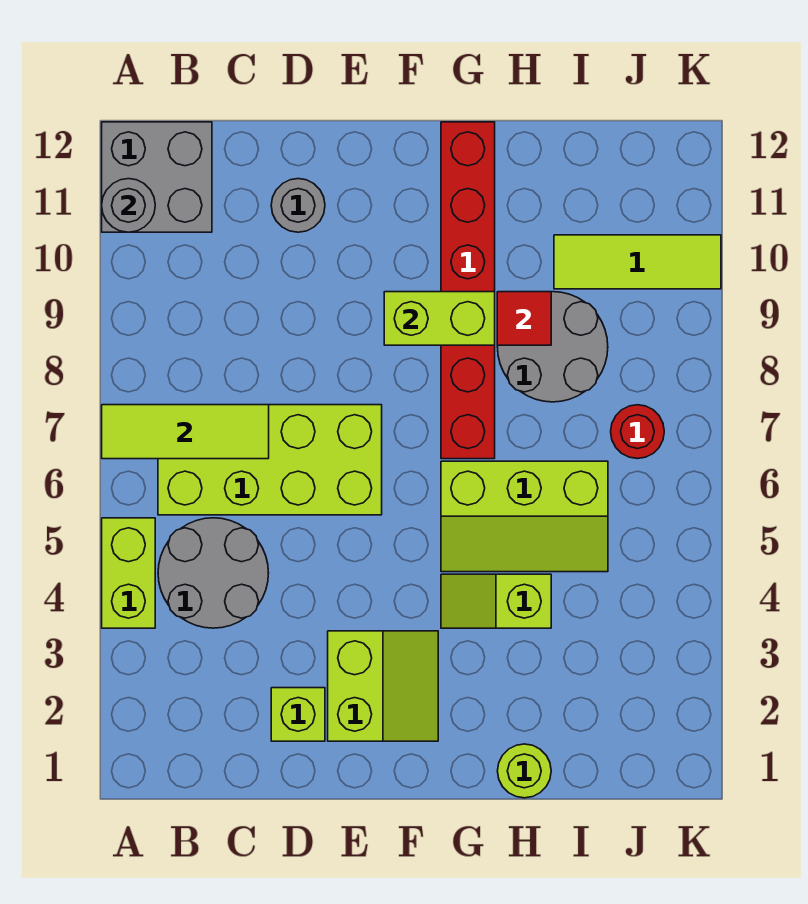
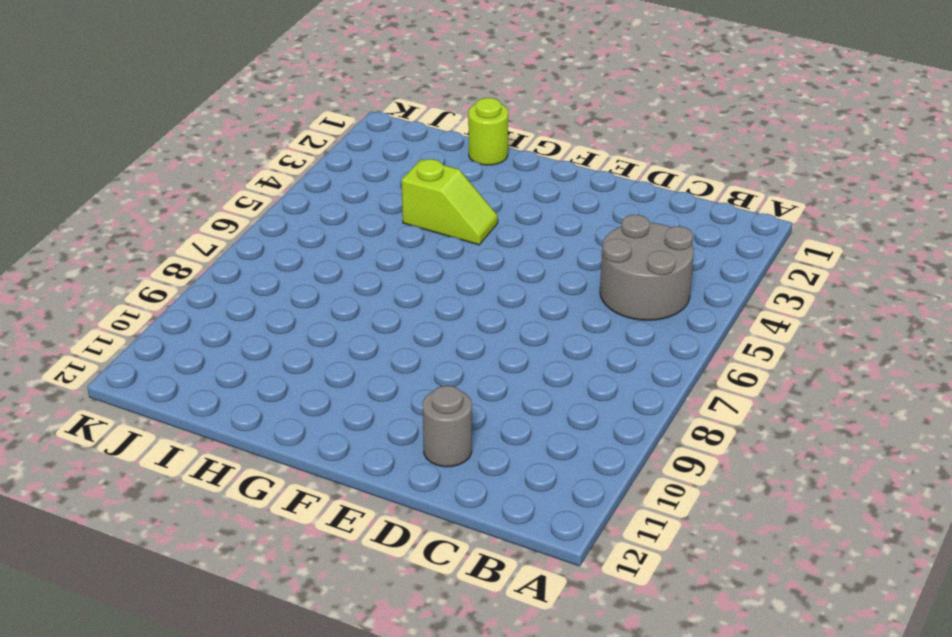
none -> lime 1x2 brick [102,518,155,628]
none -> grey 2x2 brick [102,122,212,232]
none -> lime 2x4 brick [158,405,382,515]

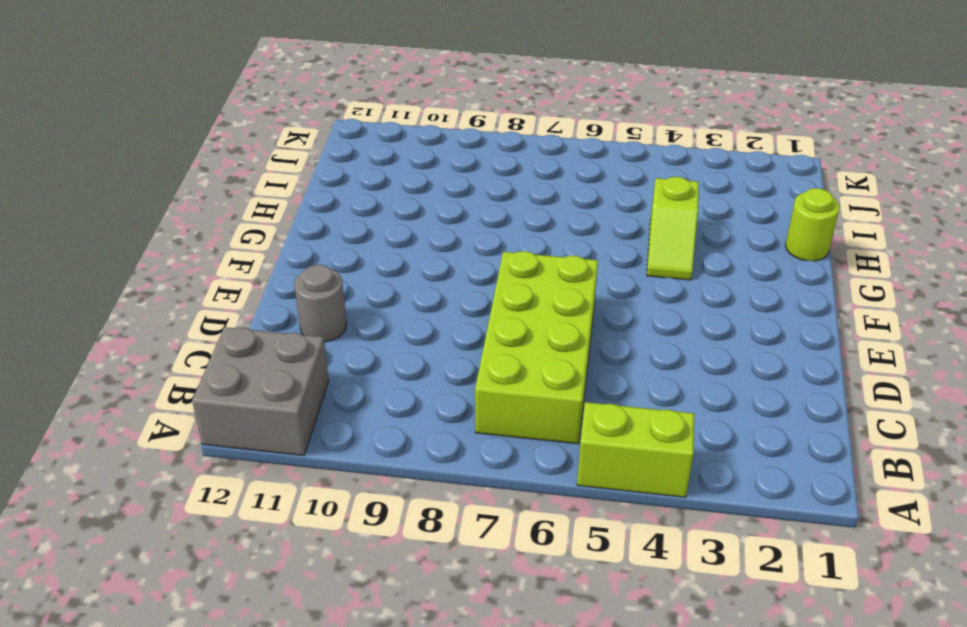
none -> grey 2x2 round brick [158,518,268,628]
none -> lime 1x1 brick [271,688,325,741]
none -> lime 2x2 slope [328,631,438,741]

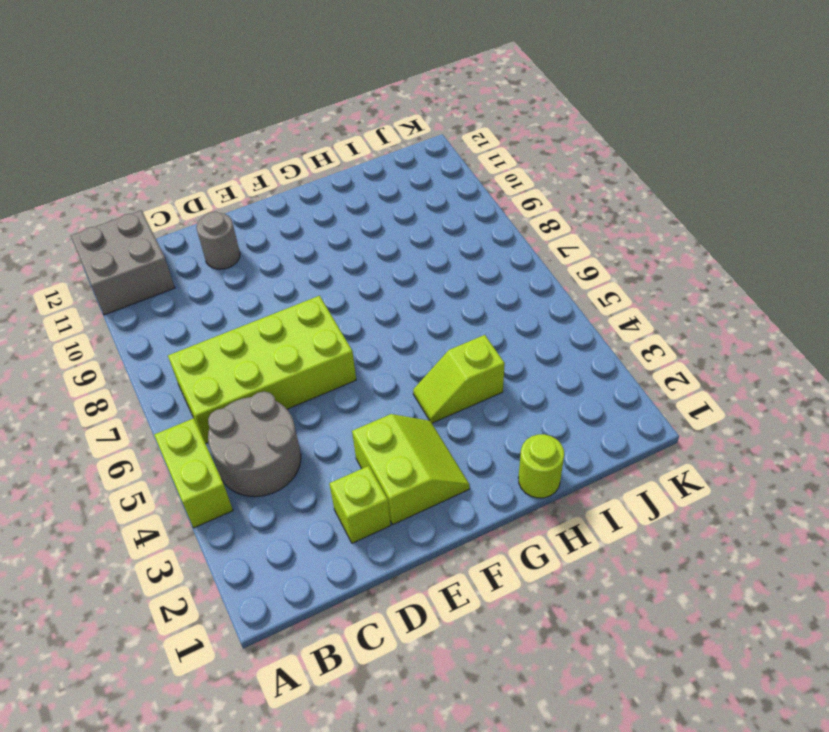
none -> lime 2x3 slope [441,461,608,572]
none -> red 1x6 brick [441,122,495,459]
none -> grey 2x2 round brick [497,292,608,402]

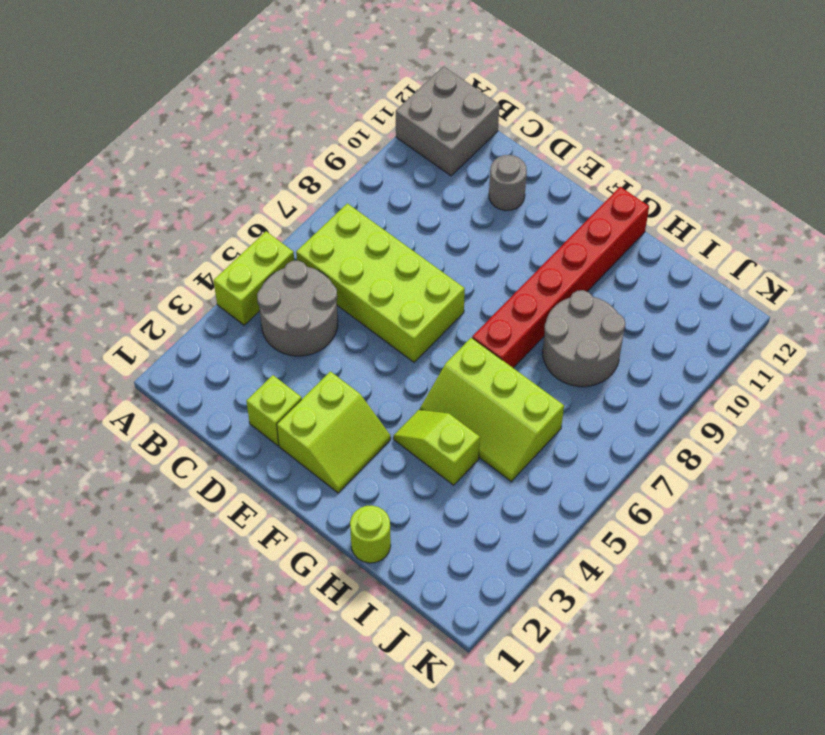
none -> lime 1x3 tile [554,235,721,289]
none -> red 1x1 round brick [611,405,664,459]
none -> lime 1x3 tile [102,405,269,459]

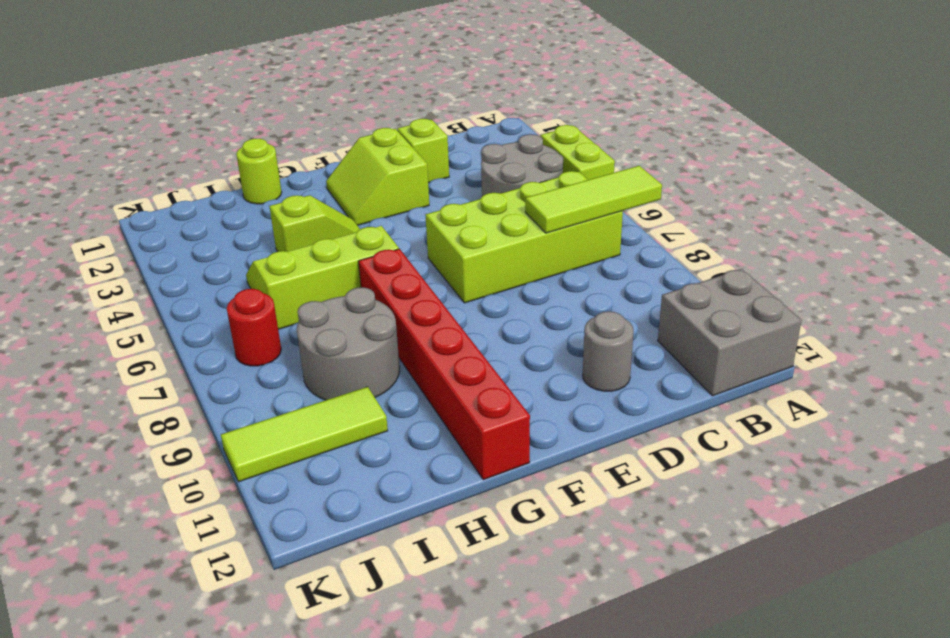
none -> grey 1x1 round brick [102,179,155,232]
none -> lime 1x2 brick [384,292,495,345]
none -> red 1x1 tile [497,292,551,345]

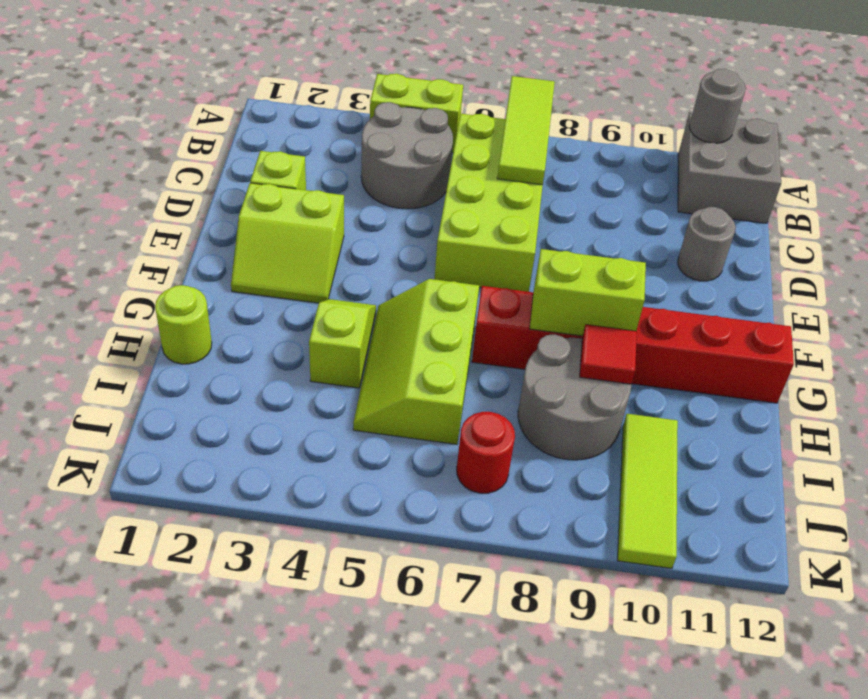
lime 1x2 brick [530,249,646,336] -> lime 1x2 brick turned to [384,292,495,345]

